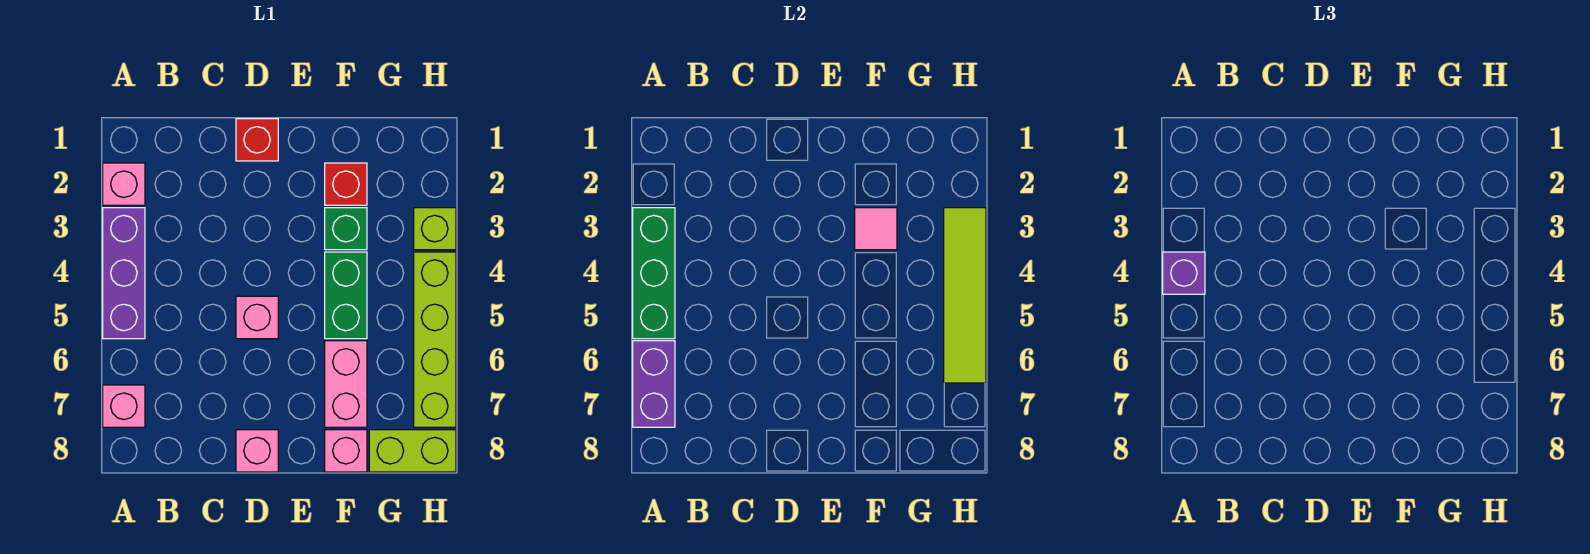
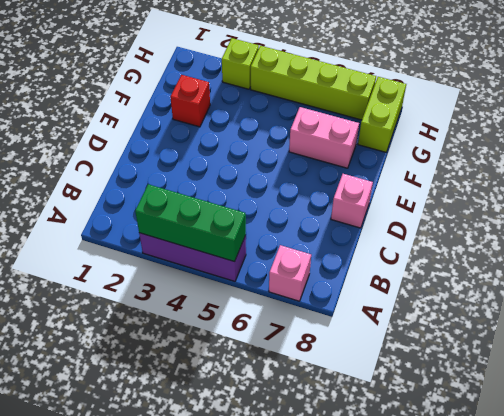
none -> pink 1x1 brick [103,163,145,205]
none -> red 1x1 brick [236,119,278,161]
none -> pink 1x1 brick [236,296,278,339]

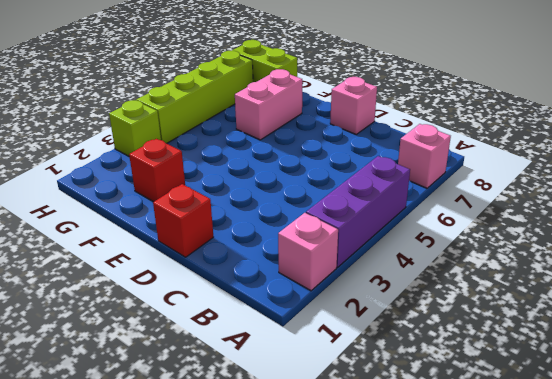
none -> pink 1x1 brick [236,296,278,339]
none -> green 1x1 brick [325,208,367,250]
none -> green 1x2 brick [325,252,367,339]

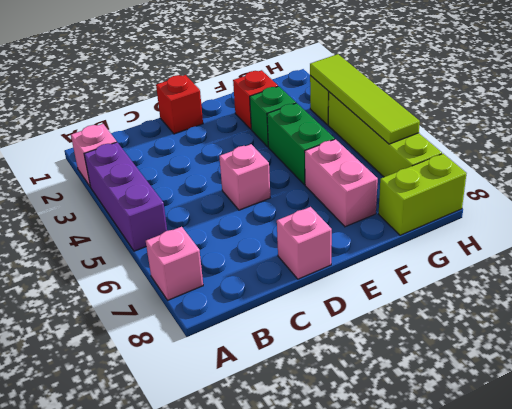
none -> pink 1x1 brick [325,430,367,472]
none -> green 1x3 brick [633,208,675,339]
none -> purple 1x2 brick [633,341,675,427]

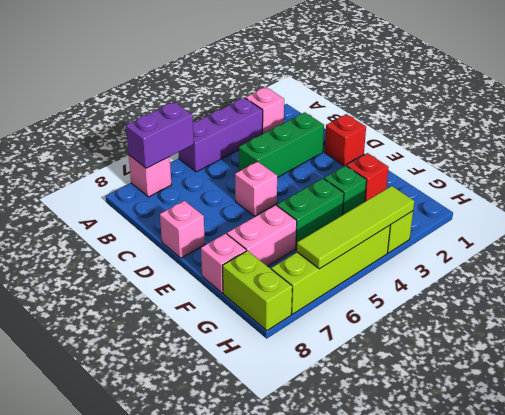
green 1x3 brick [239,112,324,178] -> green 1x3 brick moved to [633,208,675,339]
none -> pink 1x1 tile [855,208,897,250]
none -> purple 1x1 brick [1163,252,1205,294]

